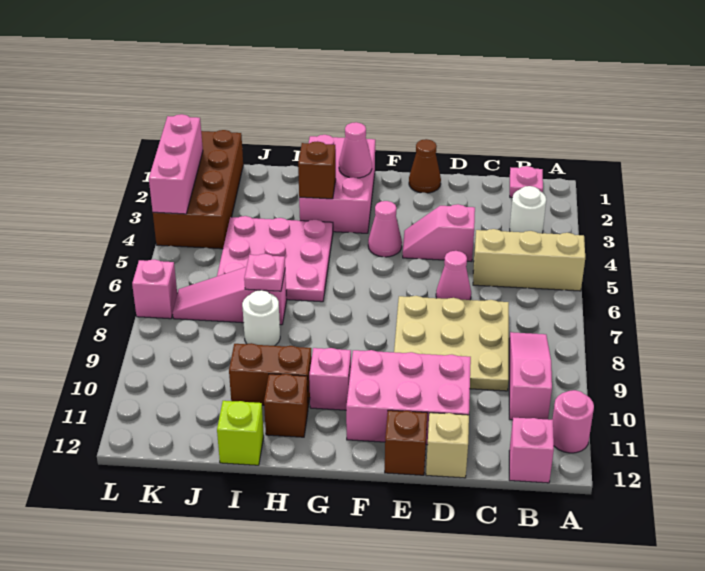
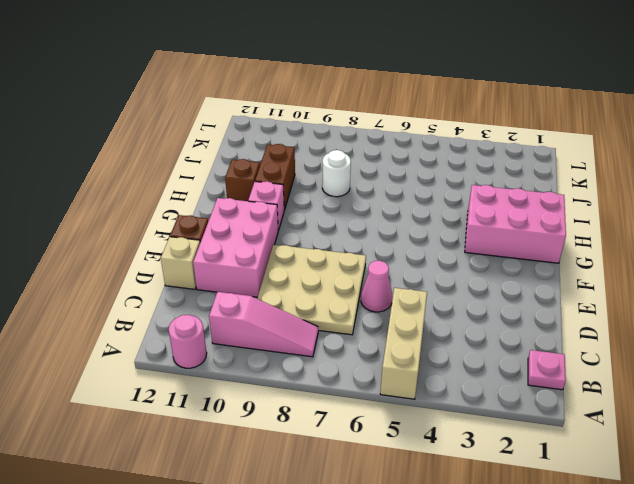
none -> white 1x1 round brick [510,186,546,233]
none -> pink 1x1 brick [509,418,554,483]
none -> pink 1x2 slope [403,204,475,262]

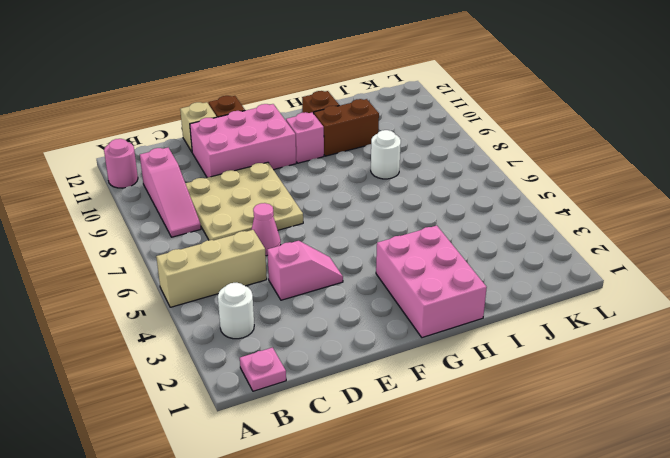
none -> pink 1x1 brick [509,418,554,483]
none -> brown 1x1 cone [409,139,441,193]
none -> pink 1x1 cone [368,201,402,257]

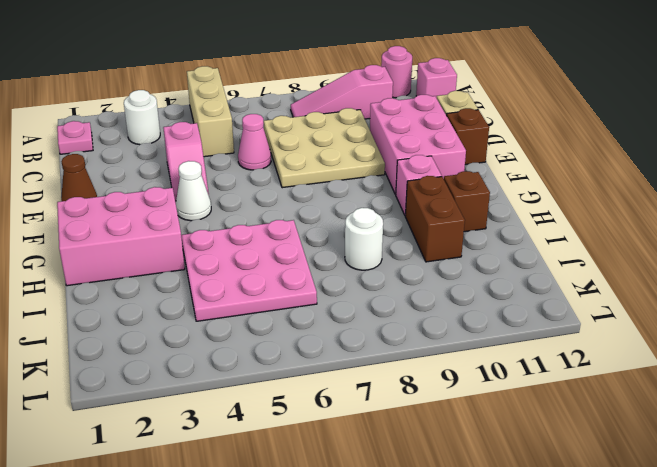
white 1x1 cone [176,161,211,221] -> pink 1x1 cone [368,201,402,257]
none -> pink 1x3 slope [173,267,287,325]
none -> lime 1x1 brick [217,401,264,465]
none -> brown 2x4 brick [153,130,243,249]

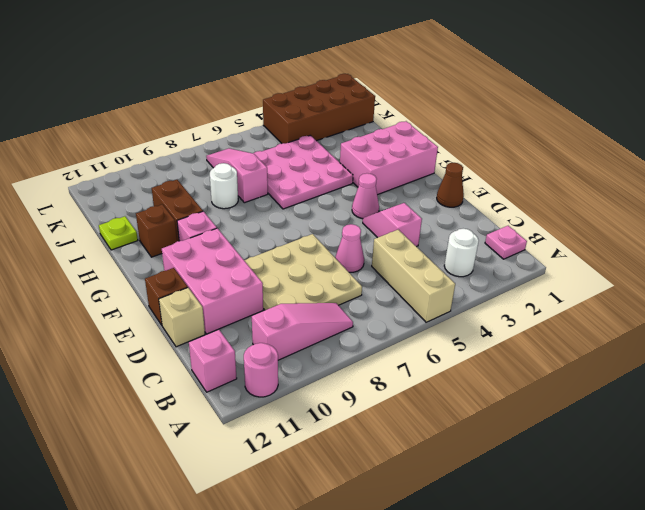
lime 1x1 plate [99,216,138,250] -> lime 1x1 brick [217,401,264,465]
none -> pink 1x1 brick [132,259,177,319]
none -> pink 1x1 cone [339,122,372,178]
none -> brown 1x1 brick [298,141,336,199]

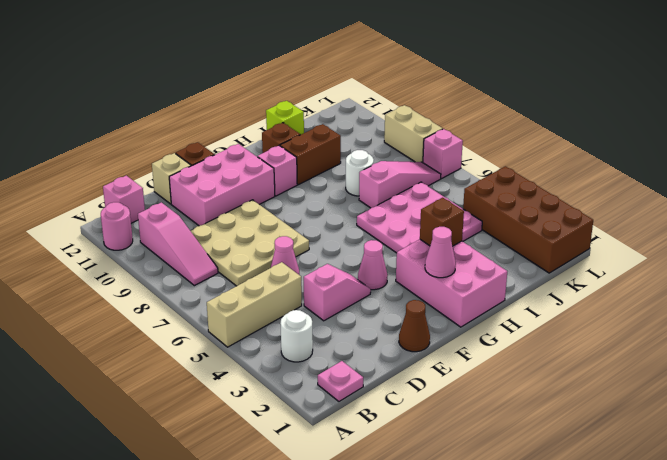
tan 1x2 brick [384,105,443,163] -> none
none -> pink 1x1 plate [244,254,285,291]
none -> pink 1x3 brick [149,114,203,214]

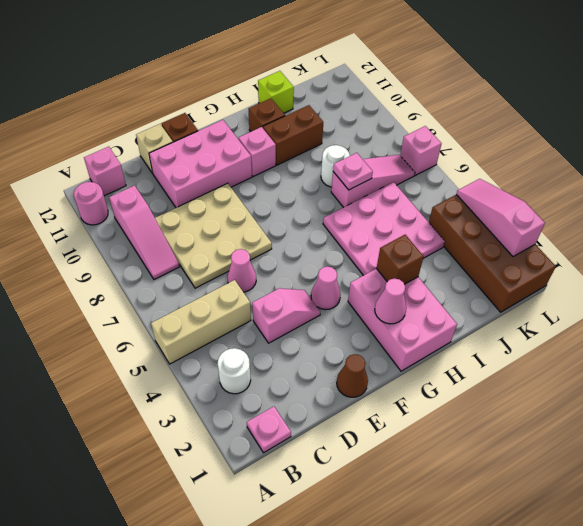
pink 1x3 slope [456,179,545,257] -> pink 1x3 brick [149,114,203,214]

